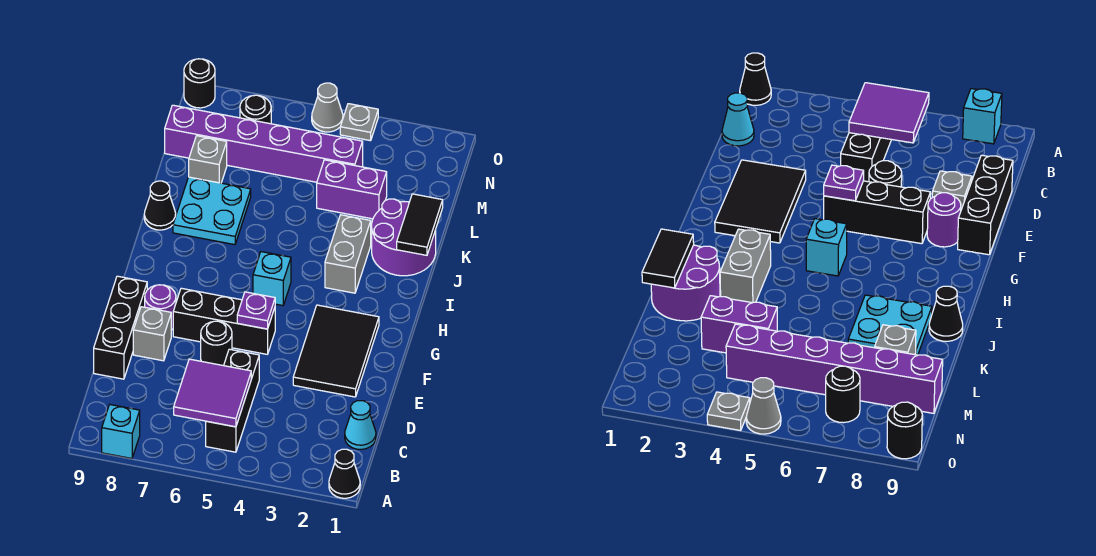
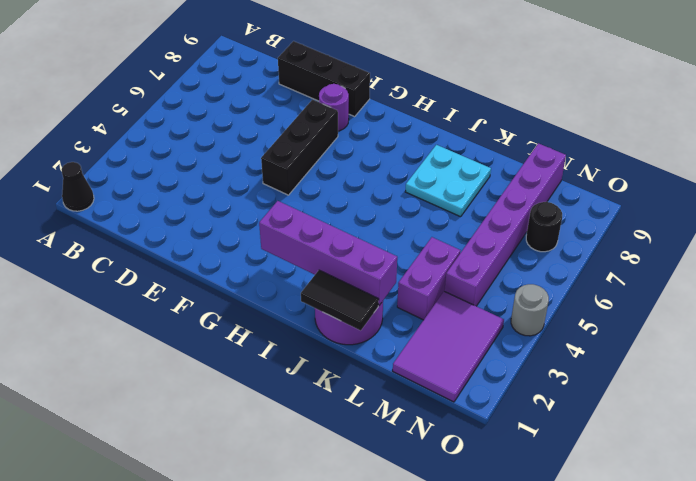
purple 1x4 brick [259,201,397,305] -> none
purple 2x3 tile [393,291,504,402] -> none
grey 1x1 round brick [511,284,549,336] -> grey 1x1 plate [340,104,378,141]
none -> cyan 1x1 brick [102,405,140,458]
none -> black 1x3 brick [206,349,259,452]
none -> cyan 1x1 cone [345,401,376,449]

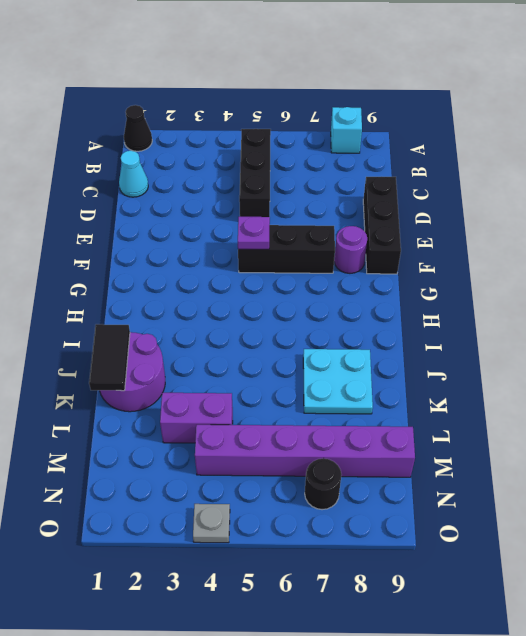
none -> black 2x3 tile [293,305,379,397]
none -> black 1x1 round brick [201,321,232,366]
none -> grey 1x1 brick [133,307,171,361]

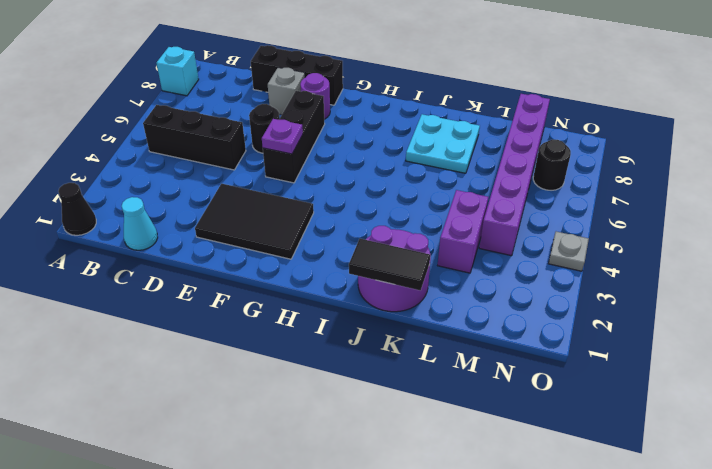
none -> cyan 1x1 brick [253,252,291,306]
none -> grey 1x2 brick [325,215,371,293]
none -> black 1x1 cone [144,181,176,230]

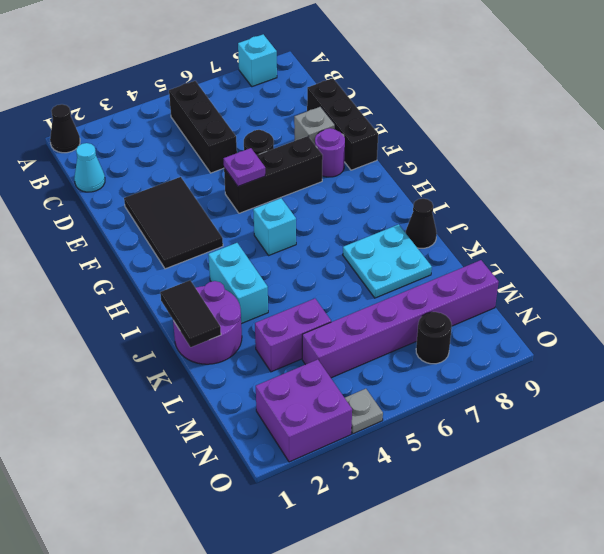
cyan 1x2 brick [208,243,268,324] -> grey 1x2 brick [325,215,371,293]
purple 2x2 brick [256,359,352,462] -> none
none -> grey 1x1 brick [189,136,227,183]
none -> grey 1x1 cone [312,83,343,132]
none -> black 1x1 round brick [184,59,215,108]

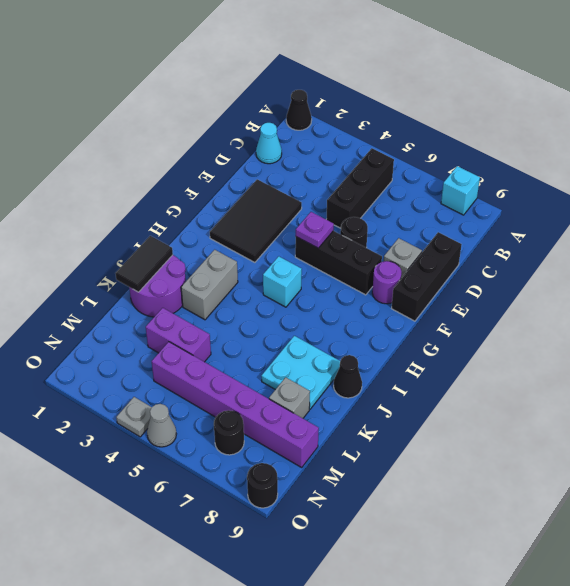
none -> purple 2x2 tile [174,359,251,427]

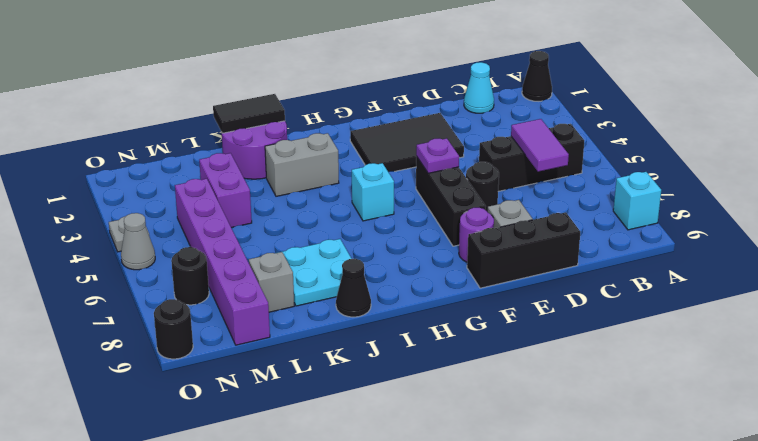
purple 1x2 tile [511,119,569,172] -> purple 2x2 tile [174,359,251,427]

